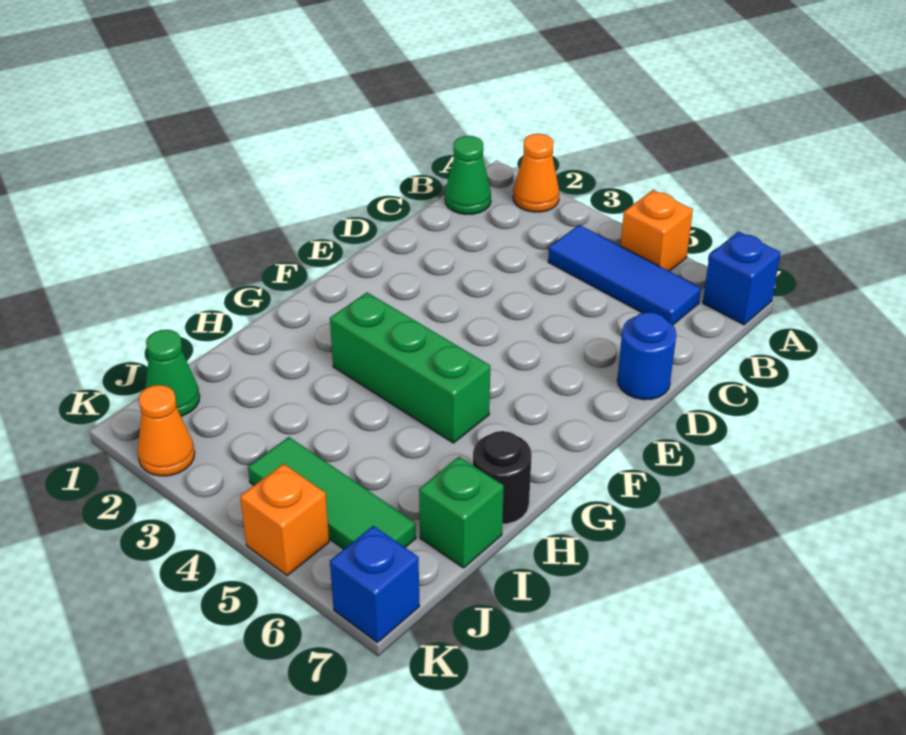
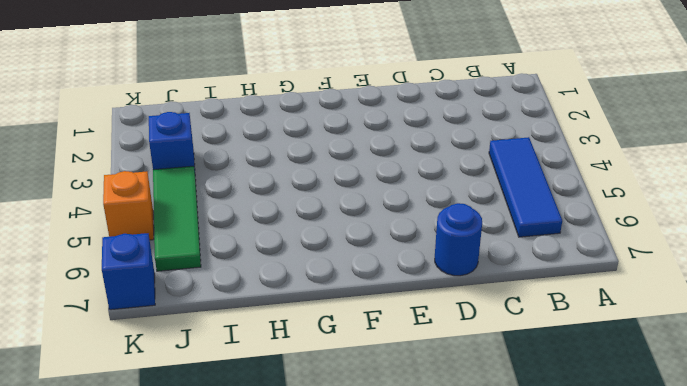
blue 1x1 brick [149,112,195,170] -> blue 1x1 brick moved to [703,231,781,325]
none -> orange 1x1 cone [513,134,559,212]
none -> orange 1x1 brick [621,190,693,271]
none -> green 1x1 cone [445,136,491,214]

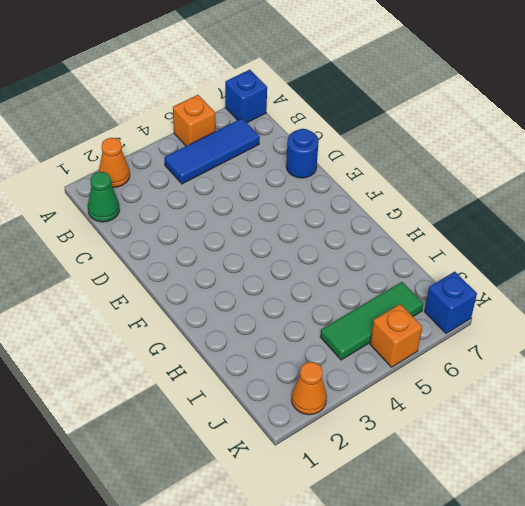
none -> green 1x3 brick [330,293,490,443]
none -> black 1x1 round brick [473,431,532,524]
none -> green 1x1 brick [419,457,504,568]

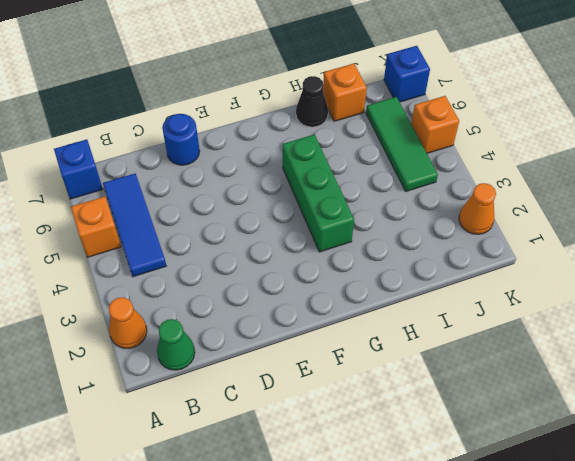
black 1x1 cone [296,76,328,127] -> black 1x1 round brick [473,431,532,524]
orange 1x1 brick [323,64,367,121] -> green 1x1 brick [419,457,504,568]
none -> green 1x1 cone [145,330,200,416]

